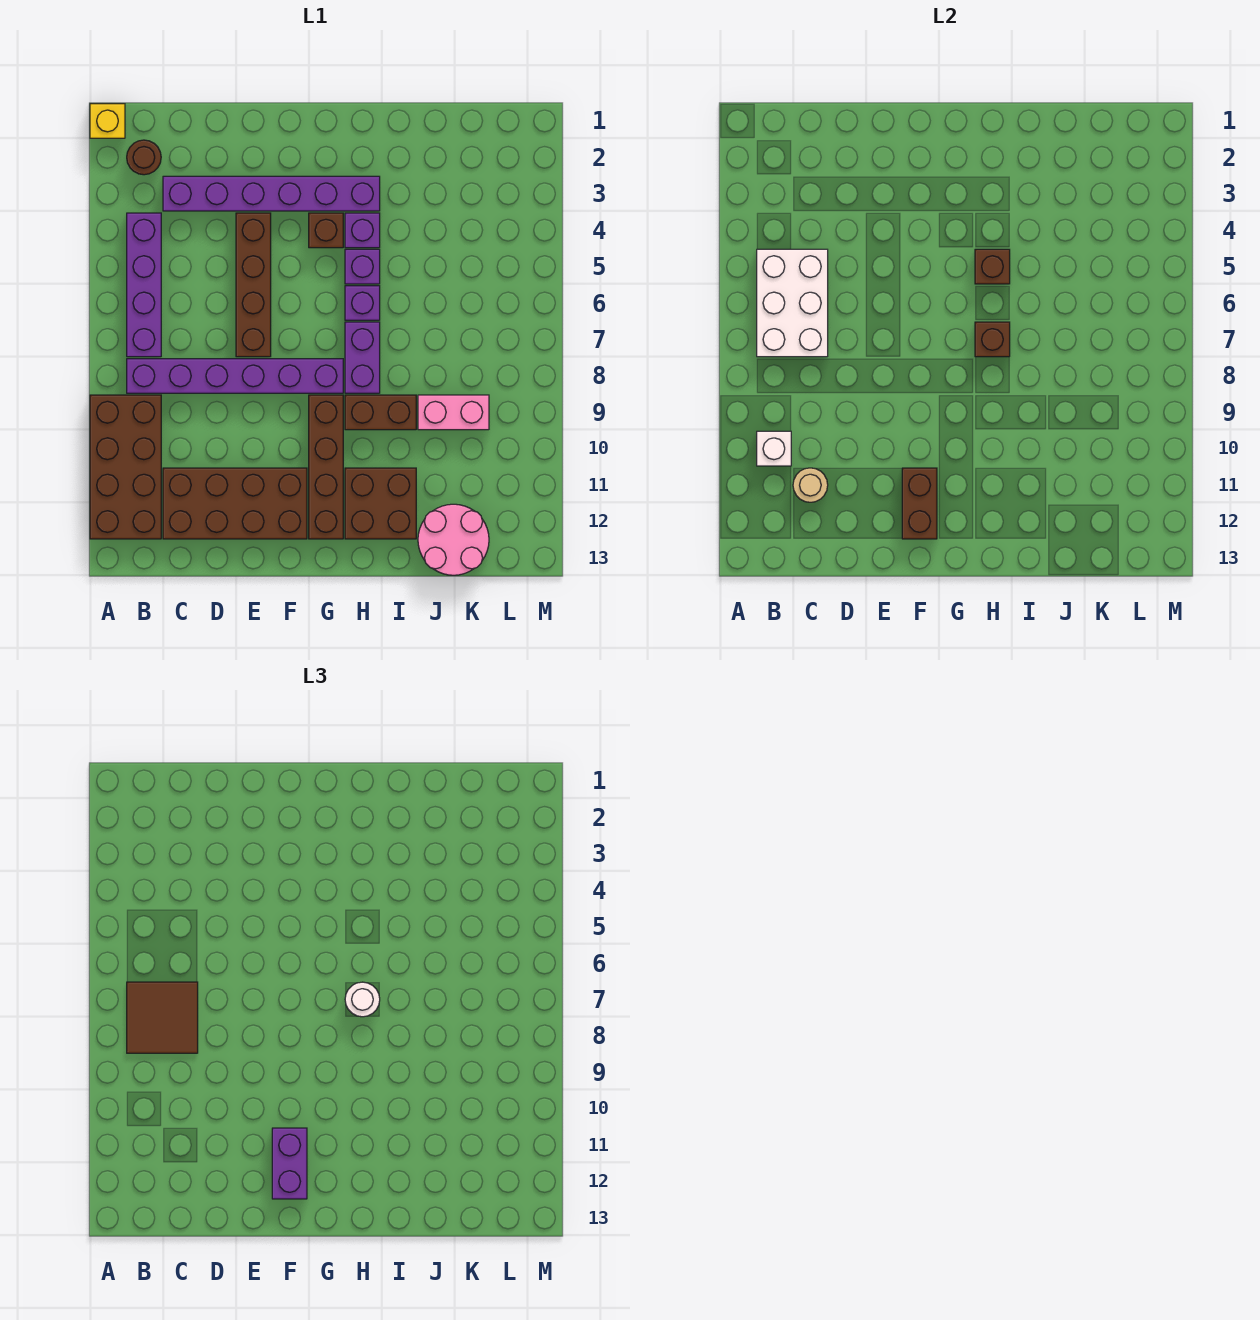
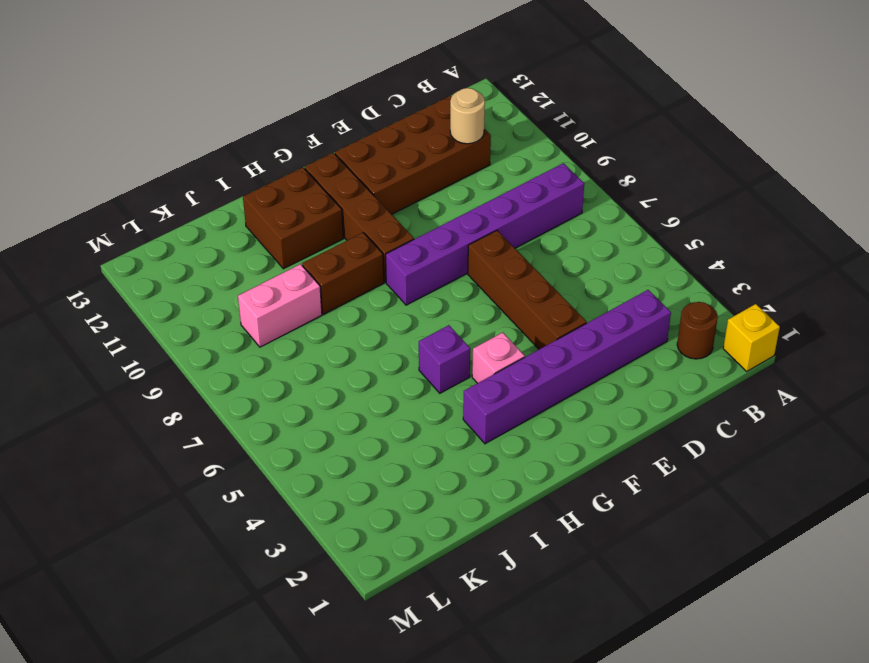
pink 1x1 brick [472,332,525,383] -> brown 1x1 brick [309,213,343,248]
none -> brown 2x4 brick [90,395,161,539]
none -> purple 1x4 brick [127,213,161,357]
none -> purple 1x1 brick [345,213,380,248]

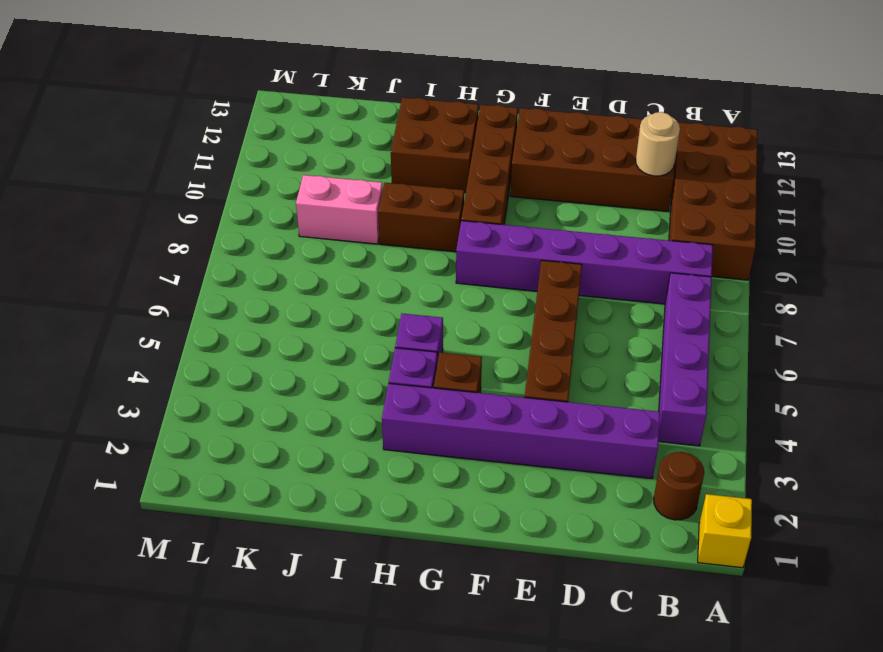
none -> purple 1x1 brick [345,286,380,320]
none -> purple 1x2 brick [345,322,380,393]
none -> pink 2x2 round brick [418,504,489,575]

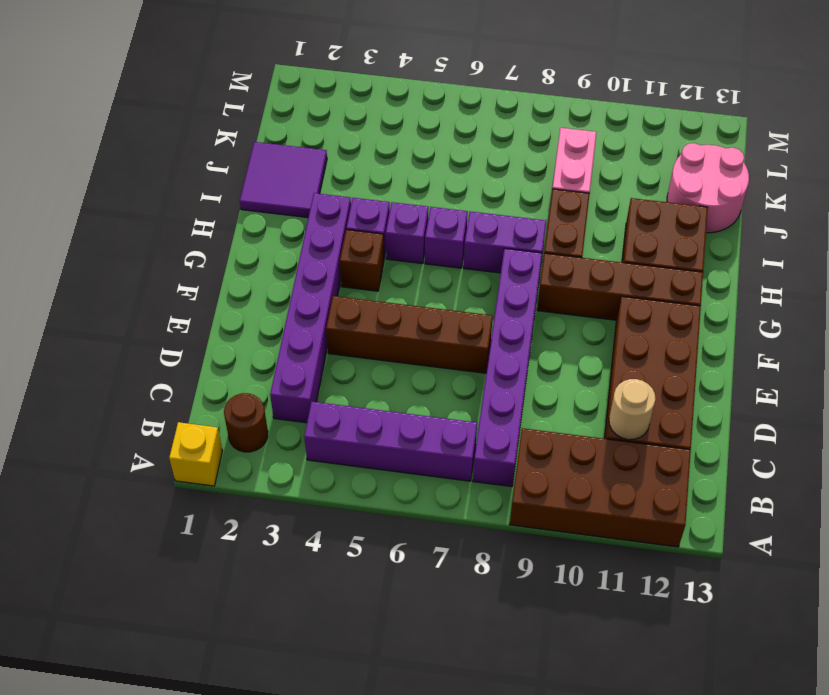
purple 2x2 tile [240,142,327,218] -> none
none -> white 2x3 brick [757,249,828,357]
none -> white 1x1 brick [757,431,791,466]
none -> brown 1x2 brick [902,468,937,539]

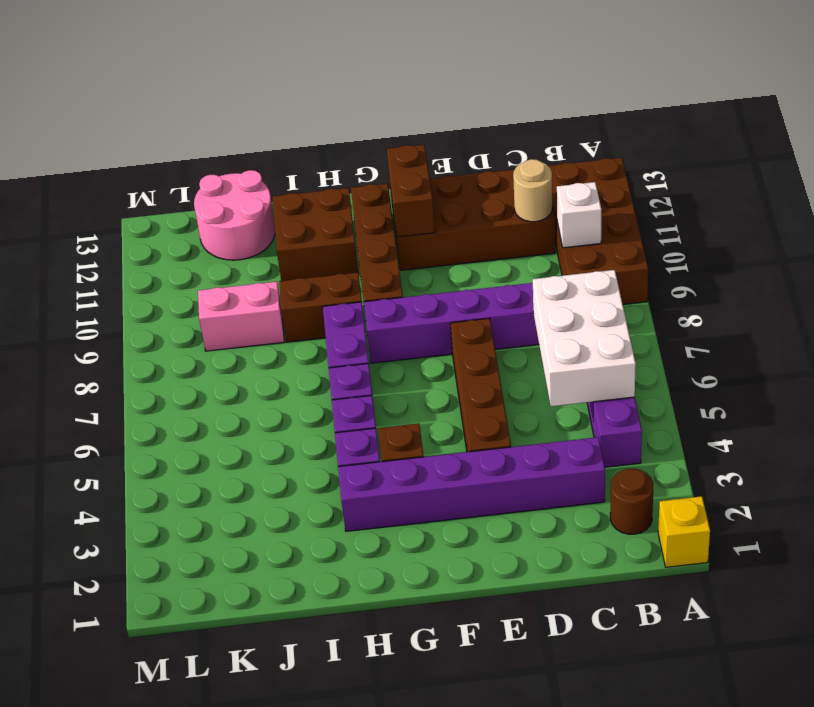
none -> brown 1x1 brick [975,249,1010,284]
none -> brown 1x1 brick [975,322,1010,357]
none -> brown 2x2 tile [127,982,198,1053]

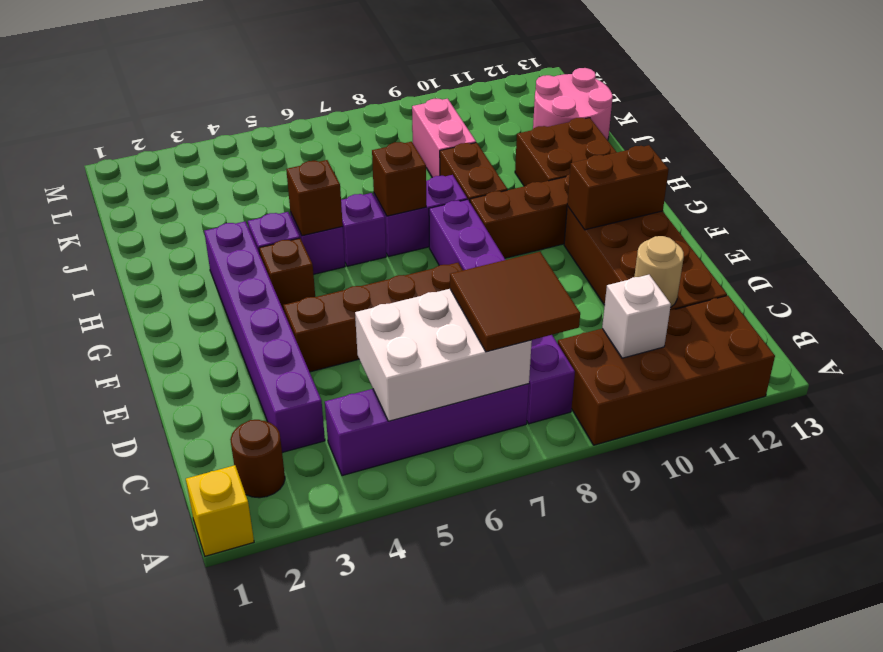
none -> purple 1x2 brick [272,1128,307,1199]
none -> white 1x1 round brick [345,982,380,1017]

